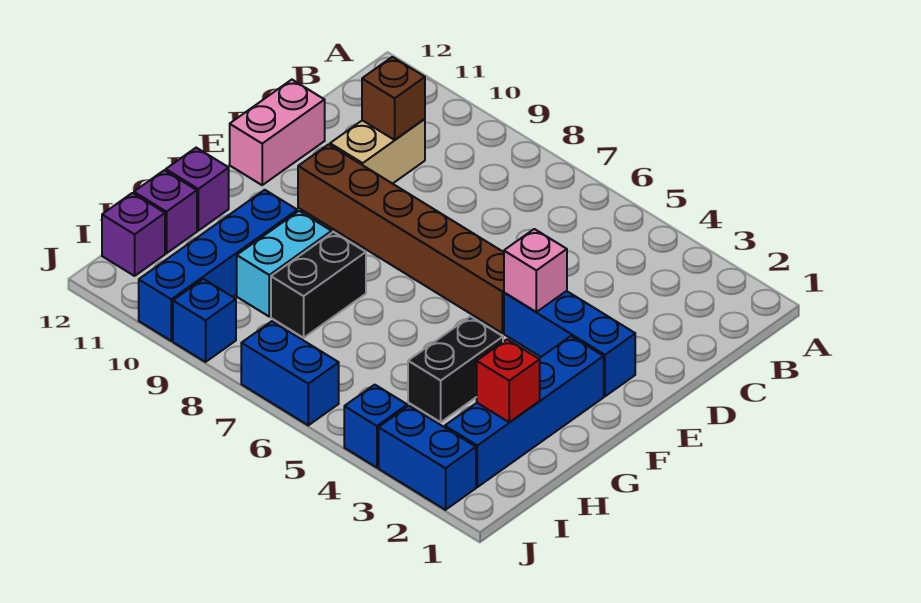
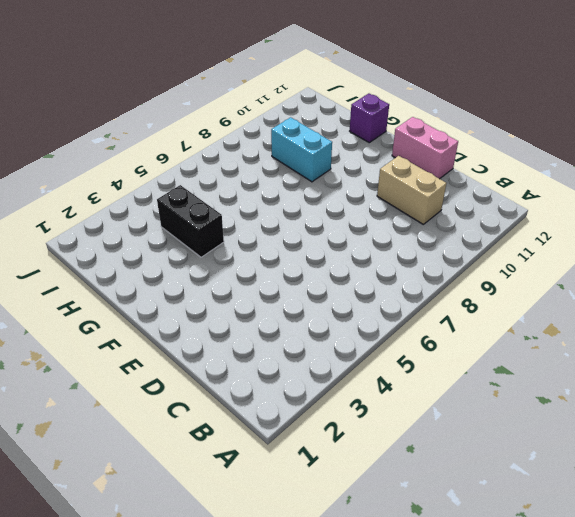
none -> blue 1x3 brick [504,291,635,396]
none -> brown 1x6 brick [298,144,504,333]
none -> blue 1x4 brick [445,336,604,487]

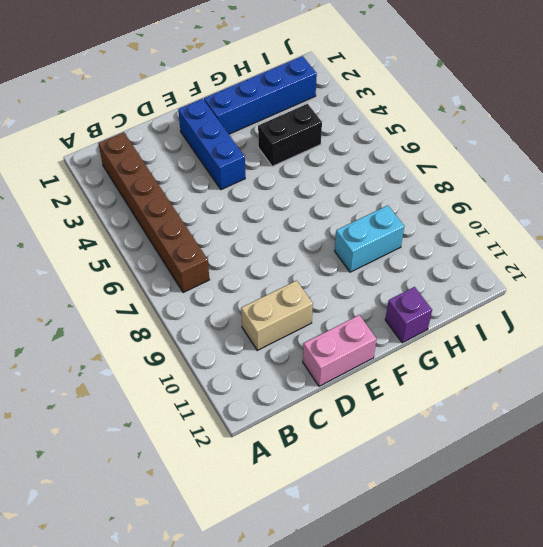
brown 1x6 brick [98,132,209,293] -> brown 1x6 brick moved to [298,144,504,333]
none -> black 1x2 brick [271,232,366,338]
none -> blue 1x4 brick [139,190,297,341]
none -> purple 1x1 brick [134,170,197,253]

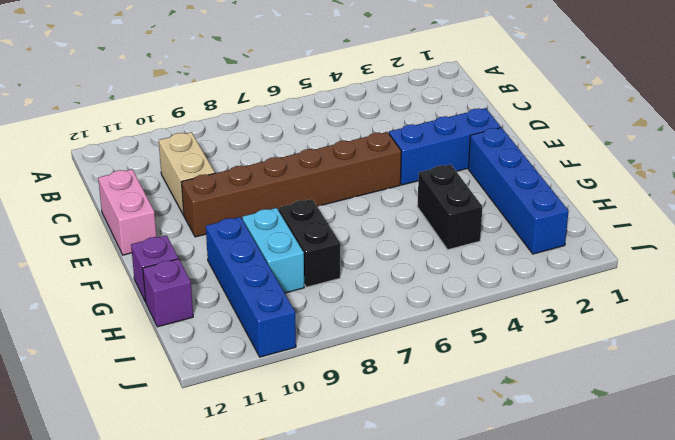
none -> purple 1x1 brick [102,193,165,276]
none -> blue 1x2 brick [379,406,476,510]
none -> blue 1x1 brick [344,385,407,468]

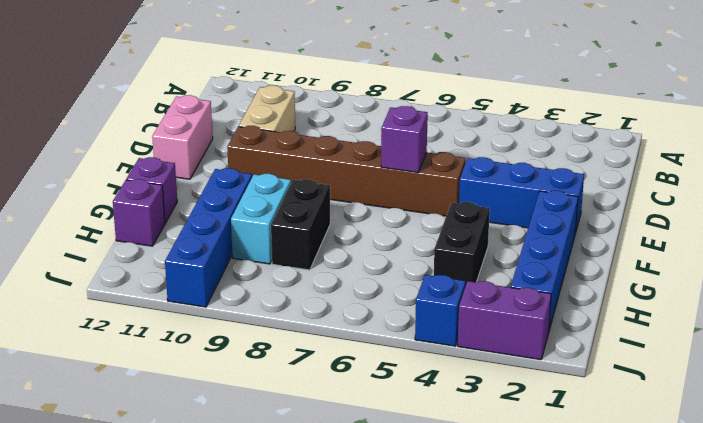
purple 1x1 brick [381,106,428,172] -> purple 1x1 brick moved to [102,193,165,276]
purple 1x2 brick [458,281,551,360] -> blue 1x2 brick [379,406,476,510]
none -> blue 1x2 brick [241,321,339,425]
none -> blue 1x1 brick [173,279,236,362]
none -> brown 1x1 brick [362,57,425,140]

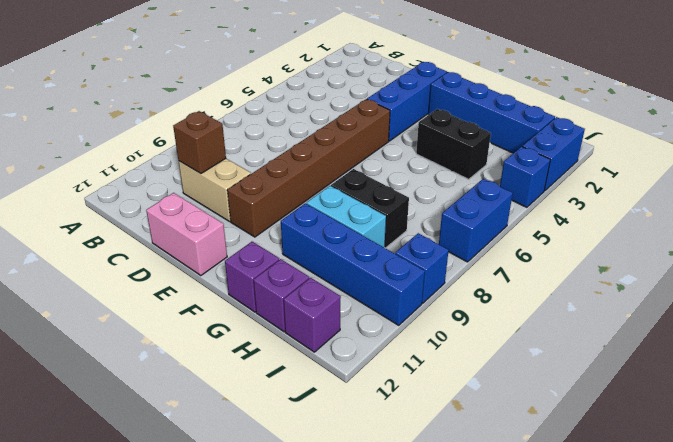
none -> pink 1x1 brick [504,229,567,312]
none -> red 1x1 brick [477,339,540,422]

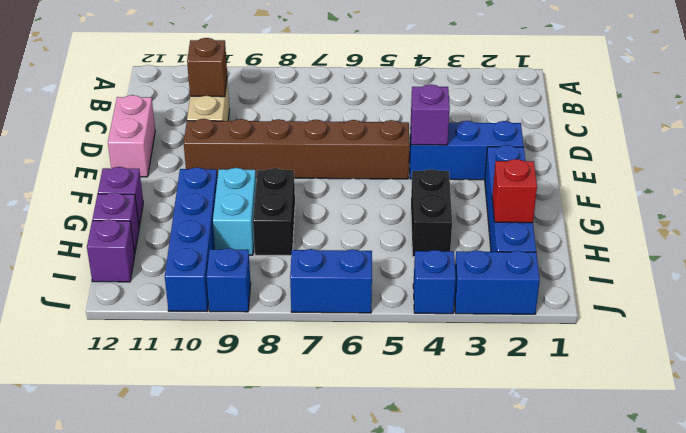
purple 1x1 brick [411,84,450,145] -> pink 1x1 brick [504,229,567,312]

